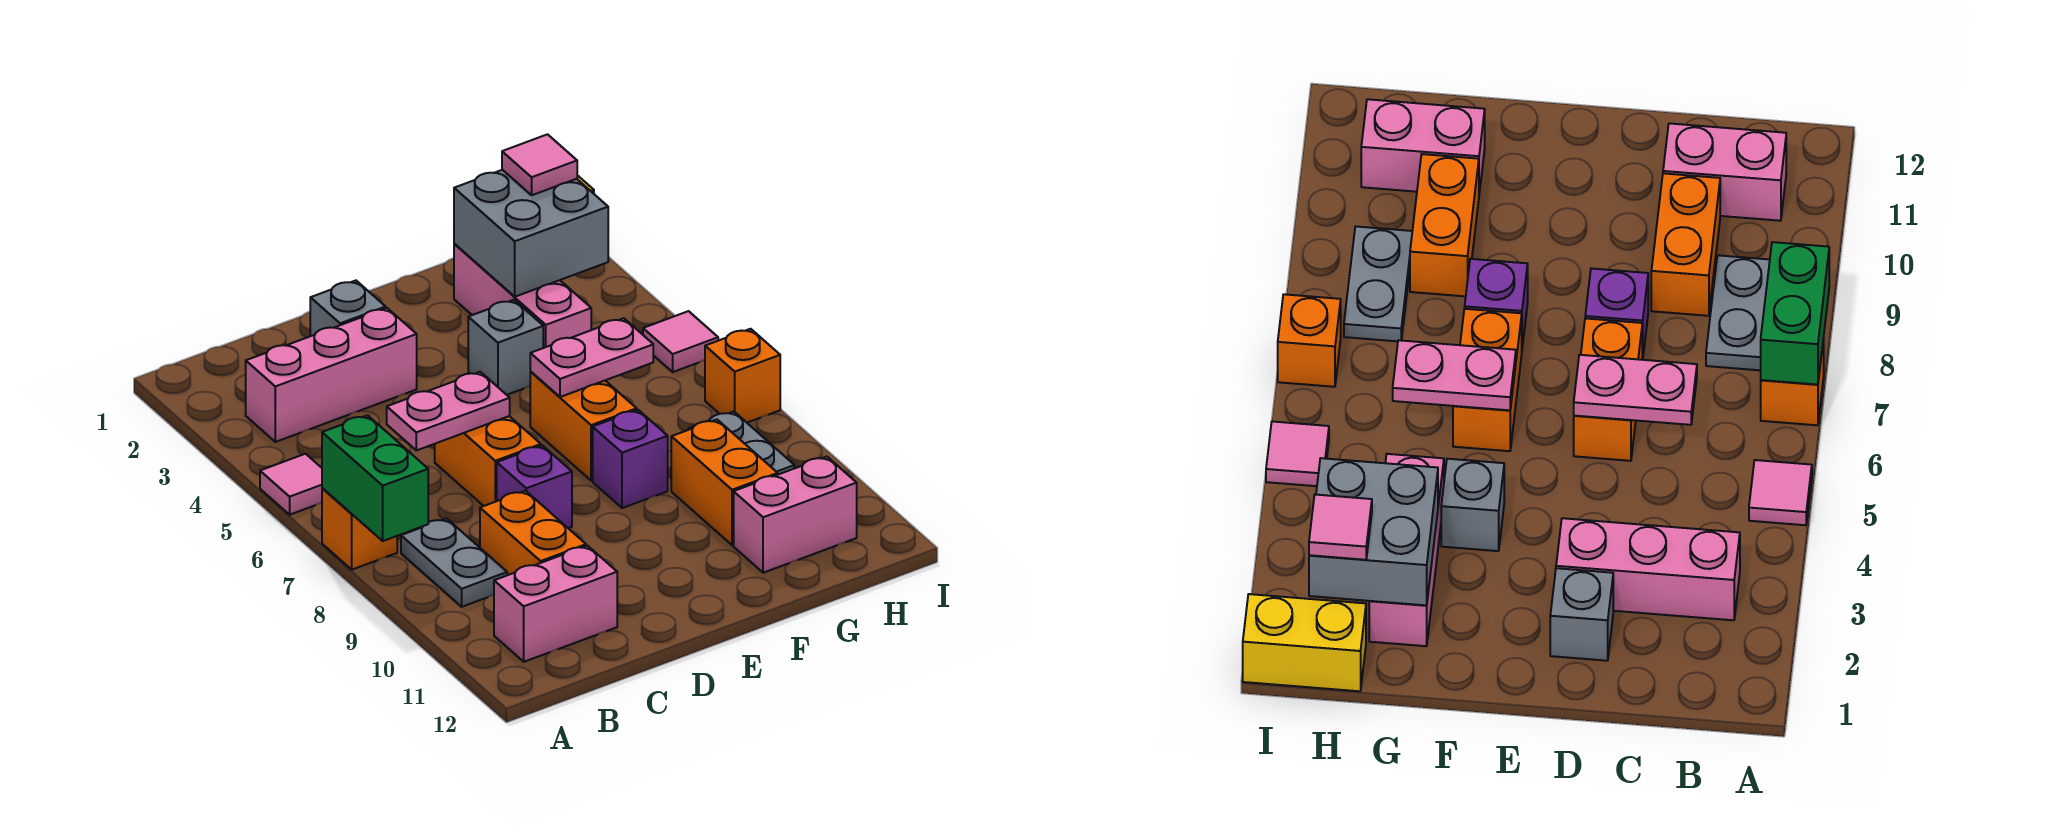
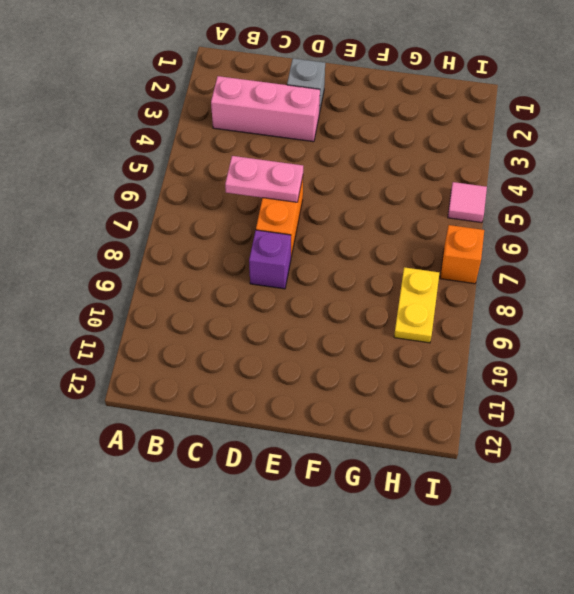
yellow 1x2 plate [394,267,439,343] -> grey 1x2 plate [688,411,794,474]
none -> pink 1x1 tile [260,454,322,515]
none -> orange 1x1 brick [322,488,397,570]
none -> grey 1x2 plate [401,518,507,607]

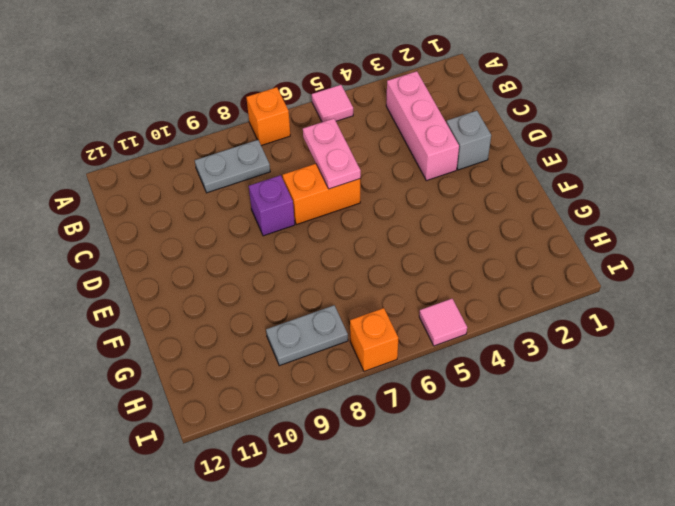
none -> pink 1x2 brick [494,546,617,662]
none -> orange 1x2 brick [480,491,586,575]
none -> grey 1x1 brick [468,300,543,395]

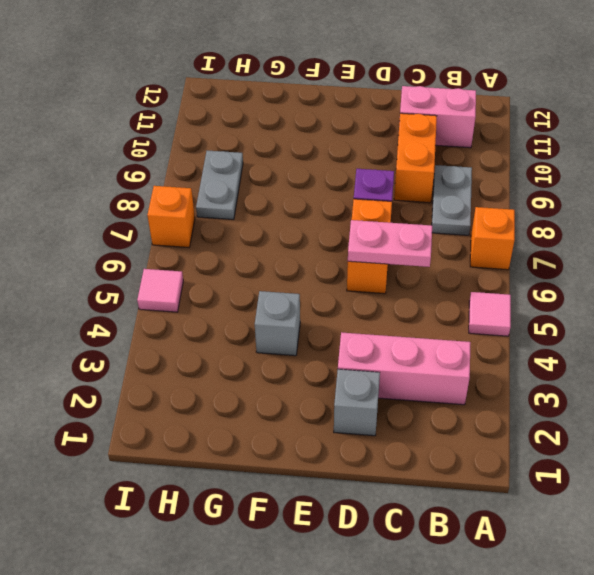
none -> orange 1x2 brick [530,372,637,481]
none -> purple 1x1 brick [593,410,668,508]
none -> pink 1x3 brick [454,244,591,348]

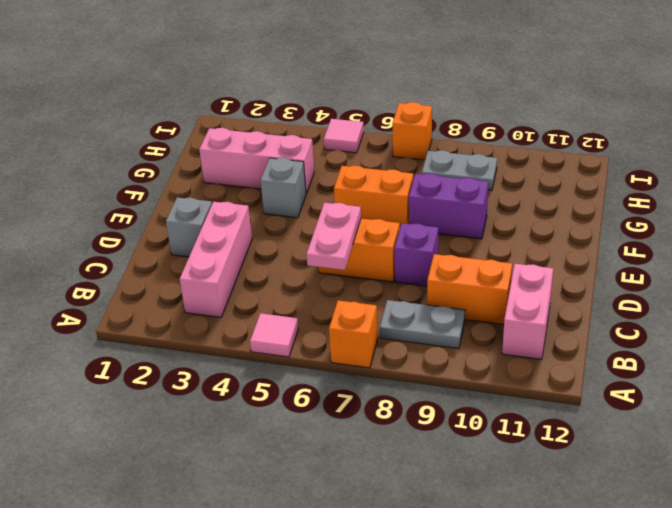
purple 1x2 brick [409,173,488,239] -> purple 1x1 brick [593,410,668,508]
none -> orange 1x2 brick [671,419,778,545]
none -> pink 1x2 brick [734,457,857,573]
none -> yellow 1x2 brick [1243,594,1366,691]

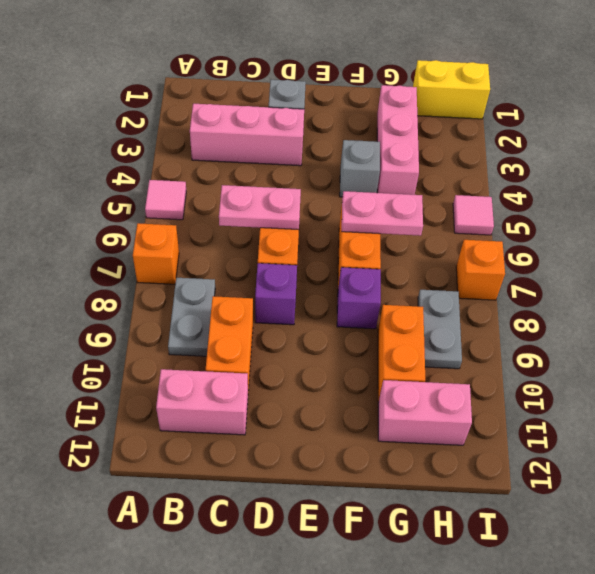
none -> green 1x2 brick [322,415,428,541]
none -> grey 2x2 brick [454,170,608,297]
none -> pink 1x1 tile [502,134,577,195]

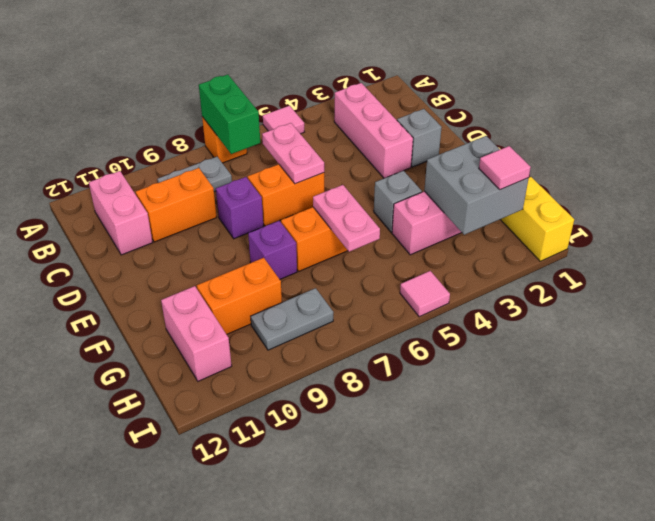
green 1x2 brick [199,75,260,154] -> green 1x2 brick turned to [322,415,428,541]
none -> orange 1x1 brick [705,329,780,423]

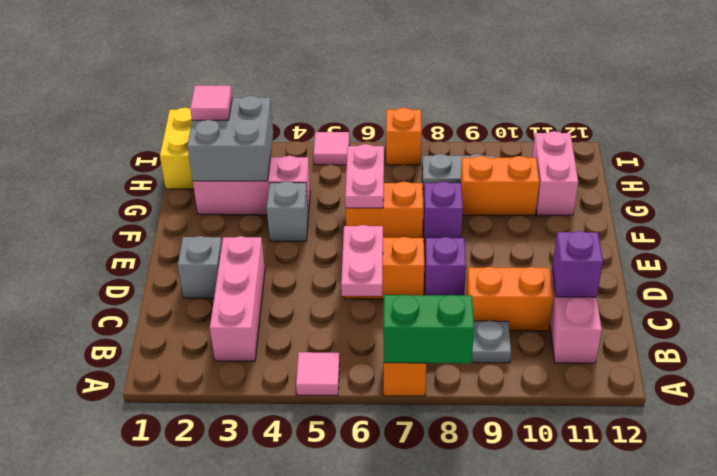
purple 1x1 brick [552,231,603,297] -> none

